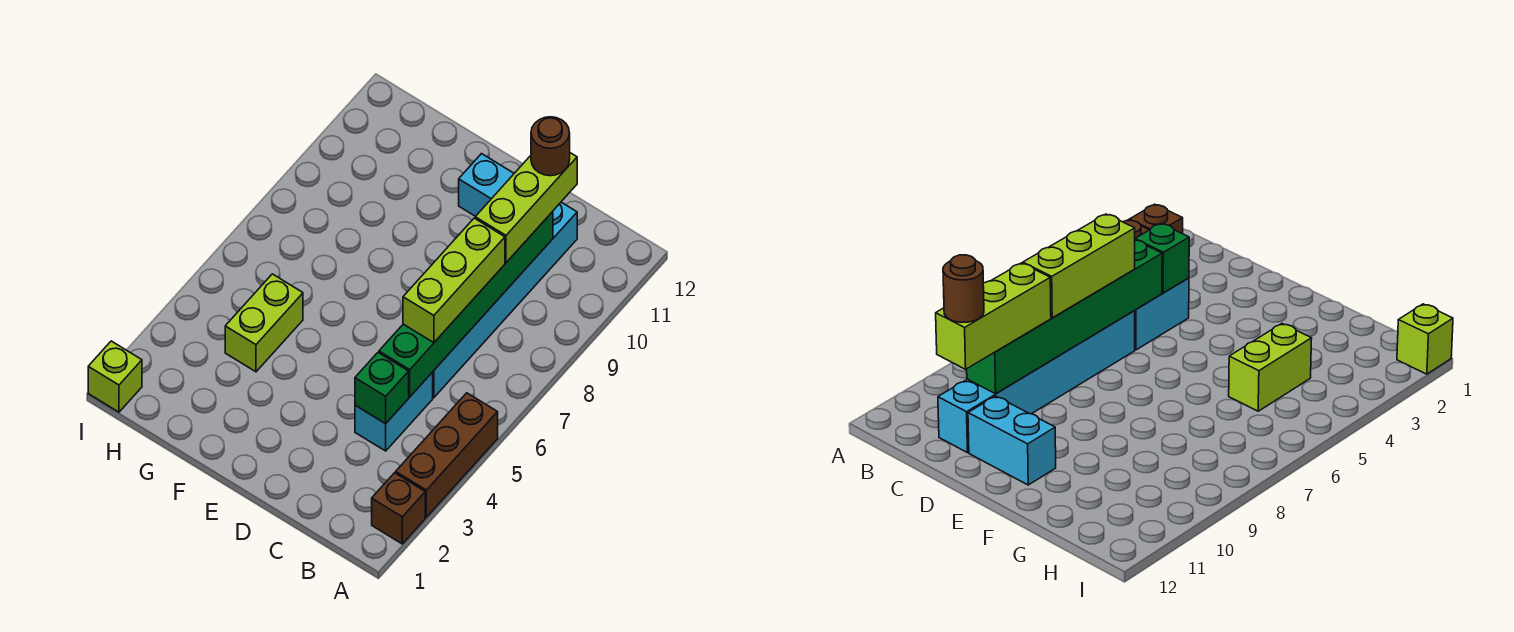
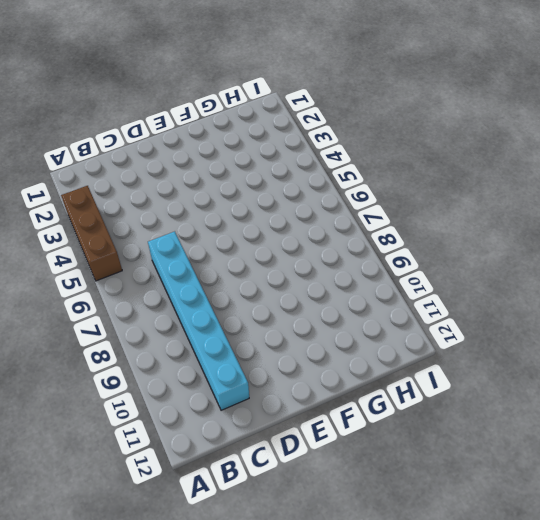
none -> brown 1x1 brick [372,473,425,544]
none -> cyan 1x2 brick [355,372,433,451]
none -> cyan 1x2 brick [459,154,514,216]

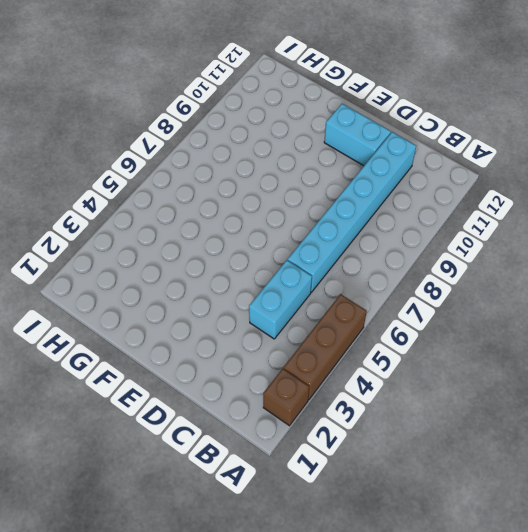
none -> lime 1x2 brick [225,274,303,372]
none -> lime 1x1 brick [88,341,142,412]
none -> green 1x1 brick [355,353,409,424]

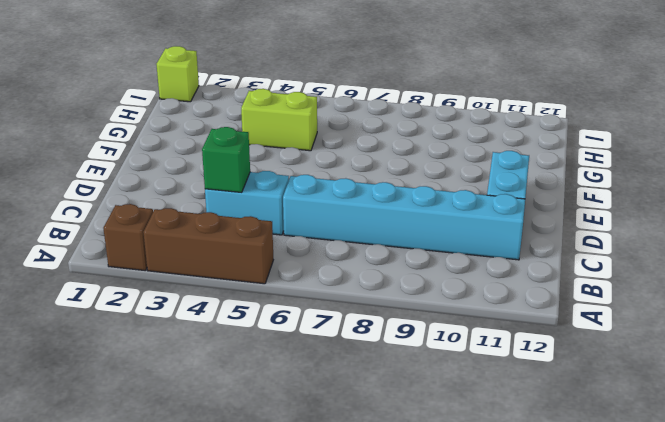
none -> green 1x6 brick [379,212,553,397]
none -> lime 1x3 brick [403,218,505,343]
none -> lime 1x3 brick [475,153,577,262]

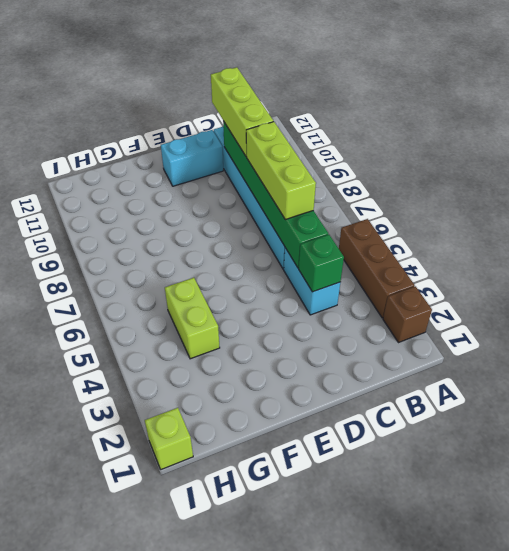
none -> brown 1x1 round brick [531,117,570,176]

